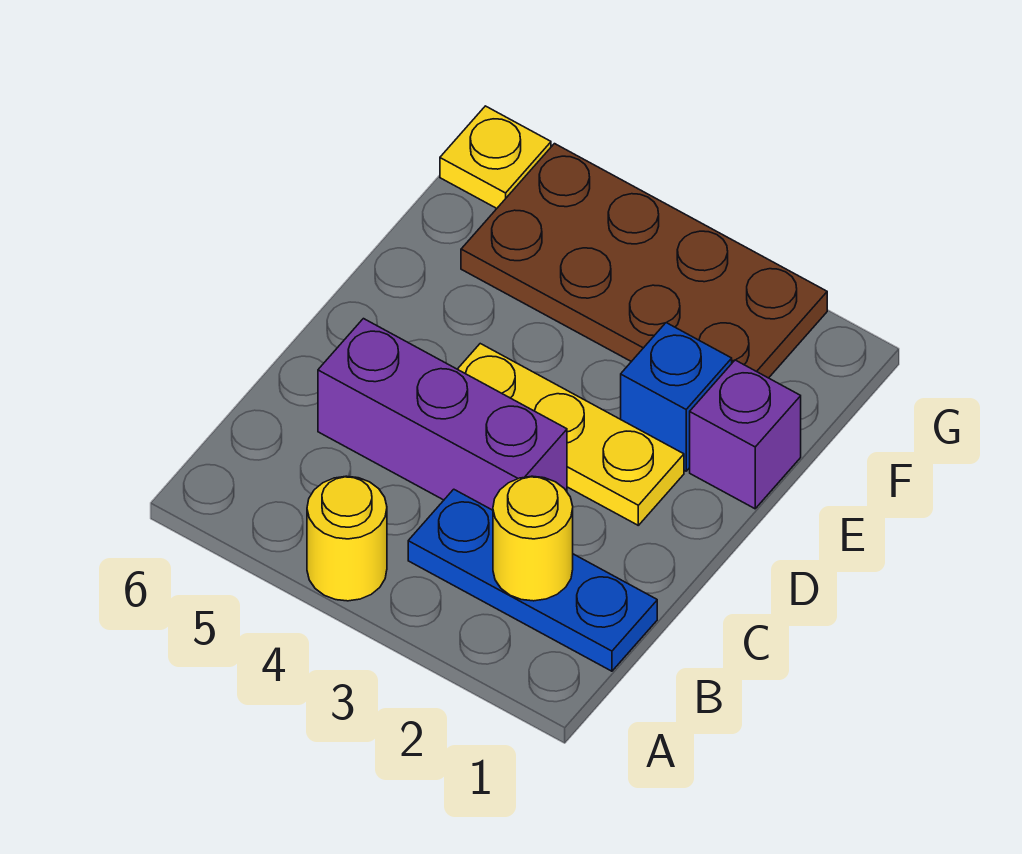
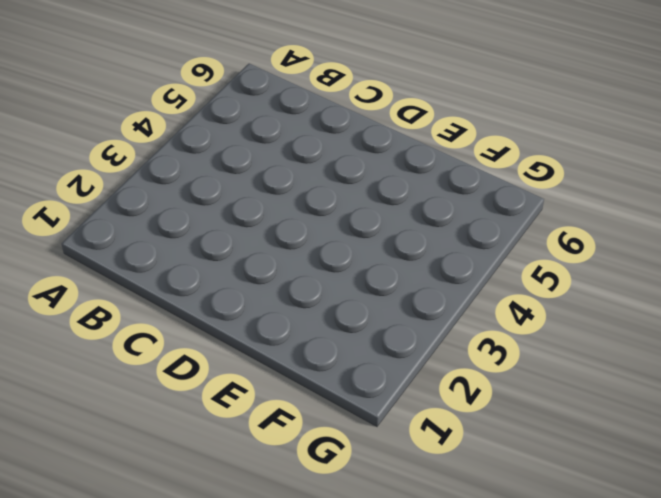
none -> yellow 1x1 round brick [307,476,387,601]
none -> blue 1x3 plate [408,489,657,671]

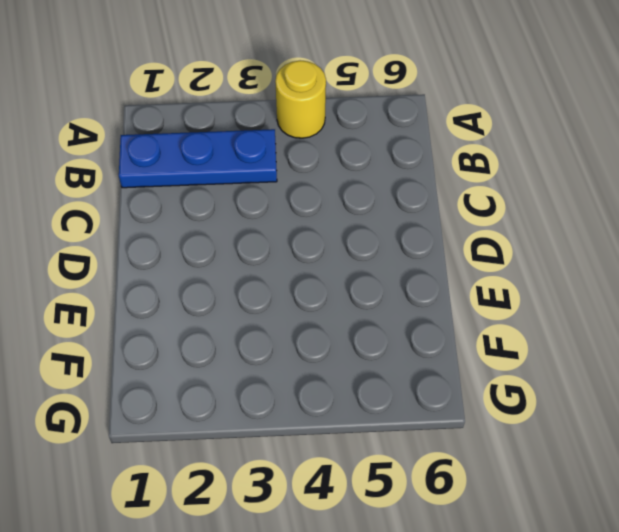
none -> purple 1x3 brick [318,319,567,510]
none -> yellow 1x3 plate [458,344,684,525]

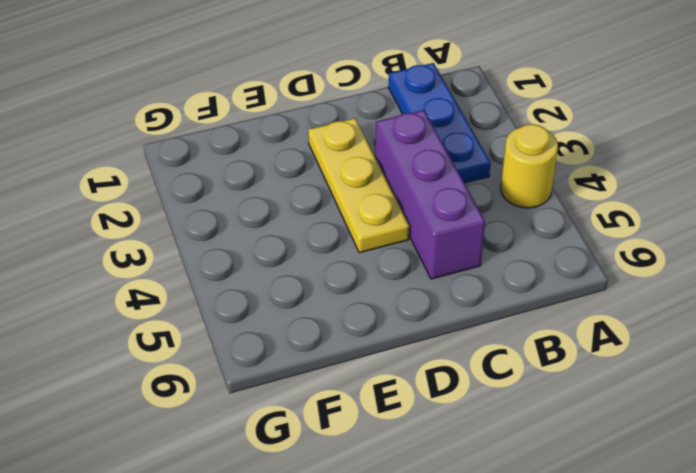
none -> purple 1x1 brick [690,360,801,509]
none -> blue 1x1 brick [621,323,732,471]

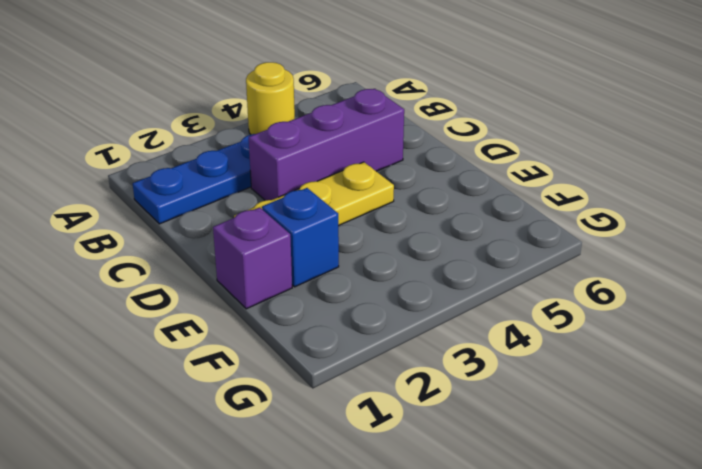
none -> brown 2x4 plate [461,144,827,378]
none -> yellow 1x1 plate [440,106,551,208]

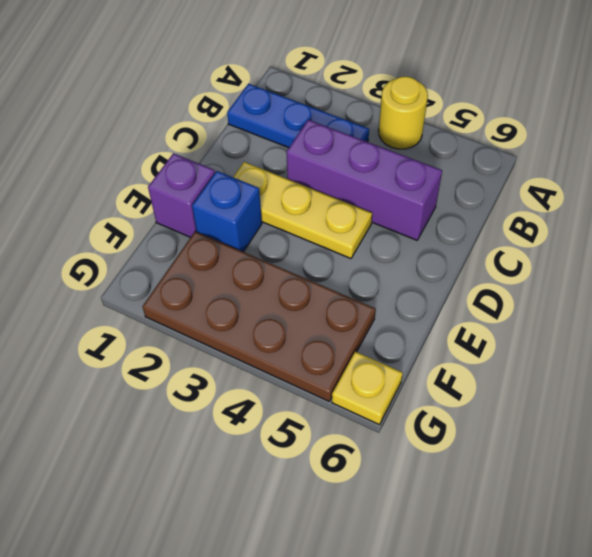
none -> yellow 1x1 round brick [493,476,573,601]

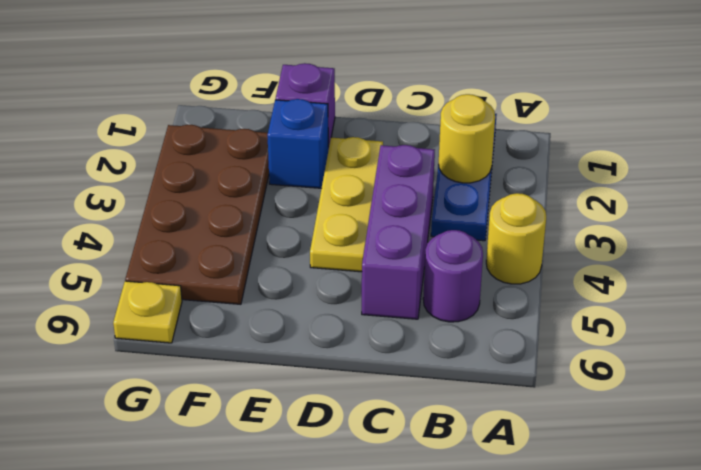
purple 1x1 round brick [423,230,483,322] -> none

